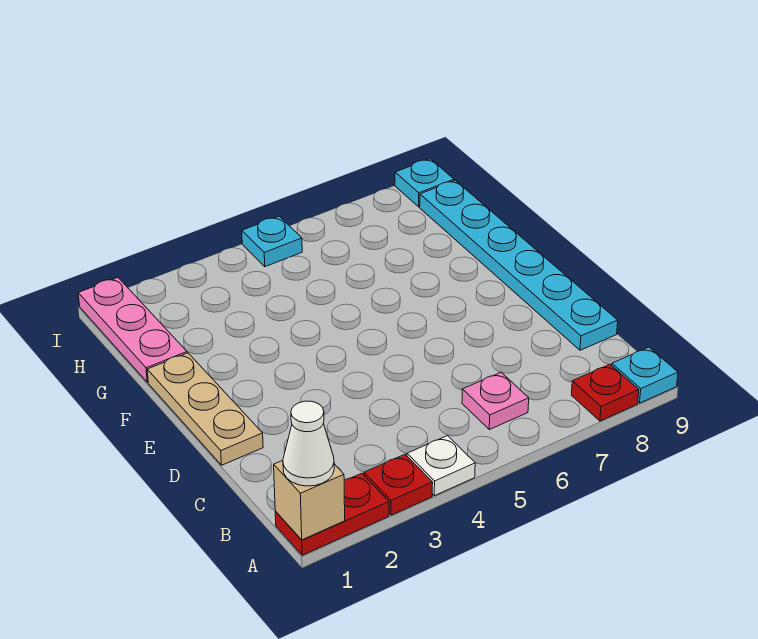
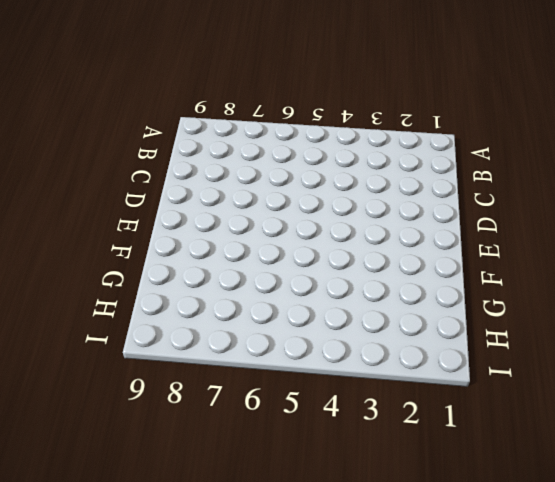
none -> red 1x2 plate [275,473,389,555]
none -> red 1x1 plate [364,454,433,515]
none -> white 1x1 plate [407,436,475,496]

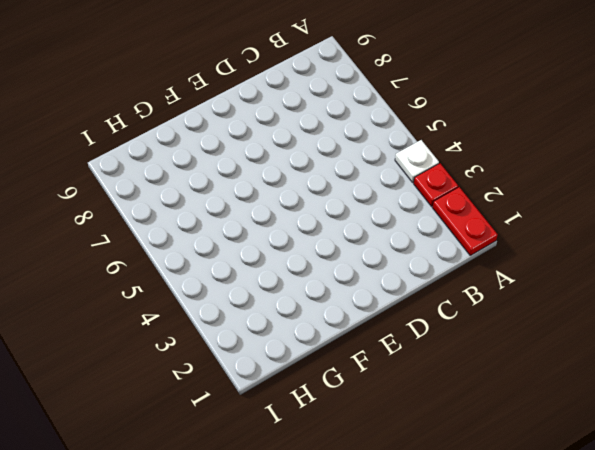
none -> red 1x1 plate [571,364,639,421]
none -> cyan 1x1 plate [612,347,678,403]
none -> pink 1x1 plate [462,372,529,429]

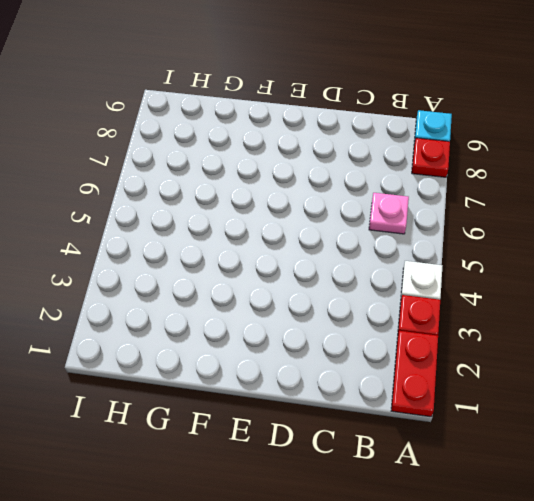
none -> cyan 1x6 plate [420,180,618,350]
none -> tan 1x3 plate [147,353,263,465]
none -> pink 1x3 plate [78,278,187,382]

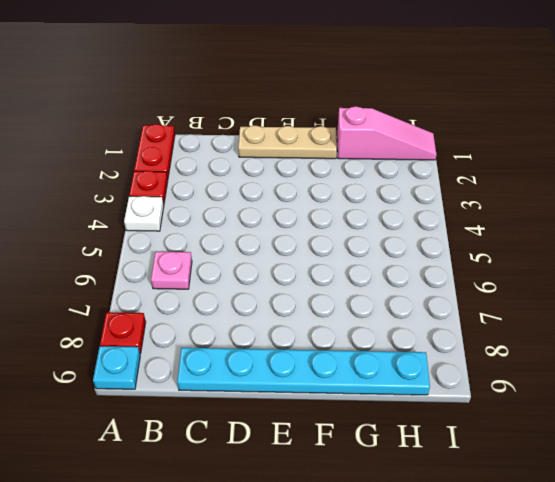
pink 1x3 slope [337,106,436,160] -> pink 1x3 plate [78,278,187,382]
none -> cyan 1x1 plate [242,216,302,267]
none -> cyan 1x1 plate [395,159,454,207]
none -> tan 1x1 brick [274,460,345,540]

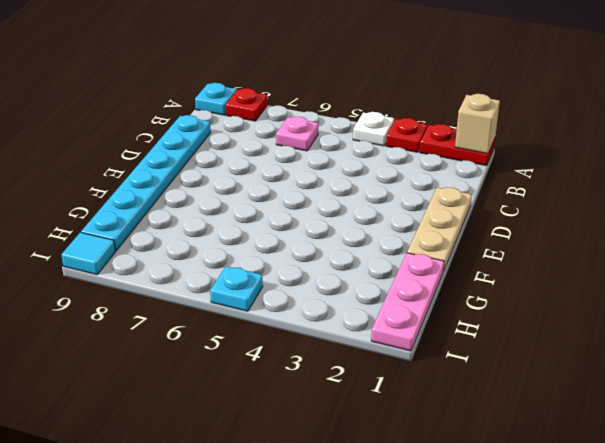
cyan 1x1 tile [61,232,115,275] -> cyan 1x1 plate [395,159,454,207]
none -> white 1x1 cone [283,401,334,486]

